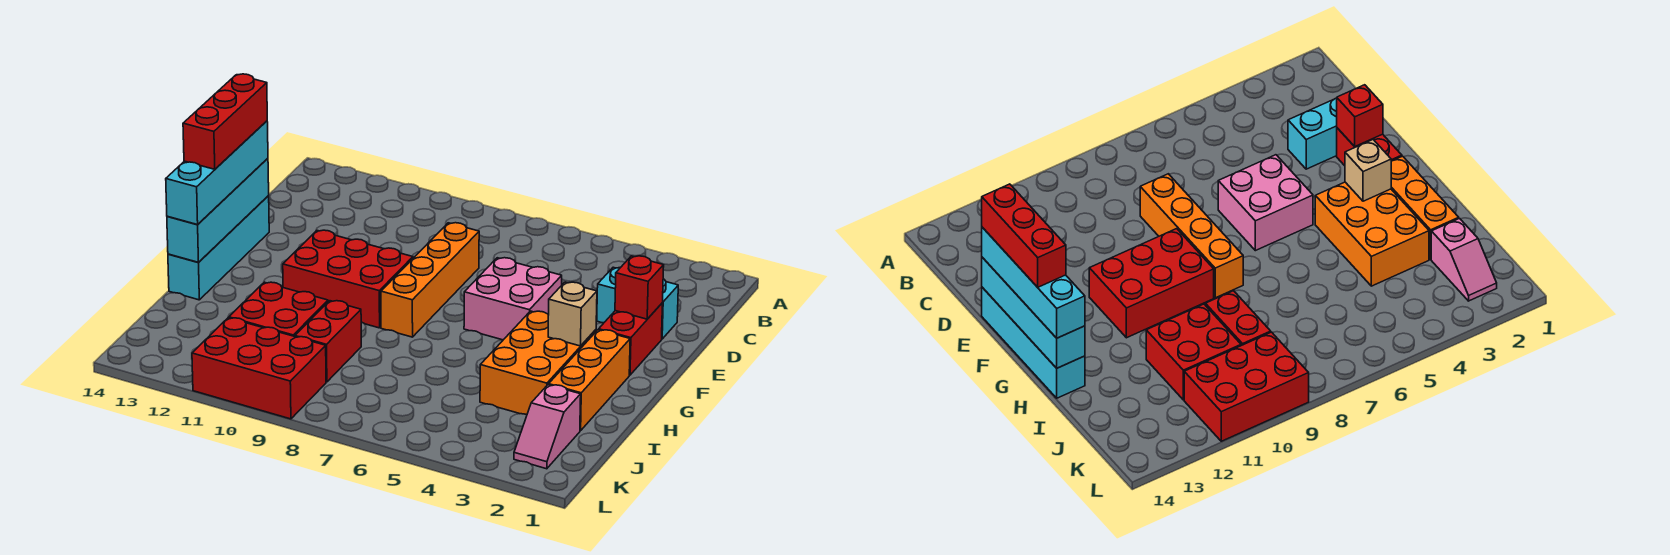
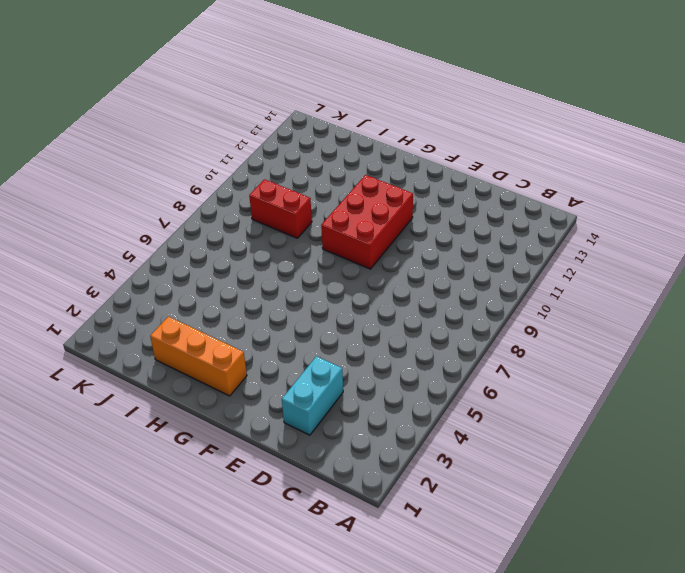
none -> orange 1x4 brick [381,223,479,337]
none -> red 1x2 brick [599,303,663,375]
none -> pink 2x2 brick [464,258,562,340]

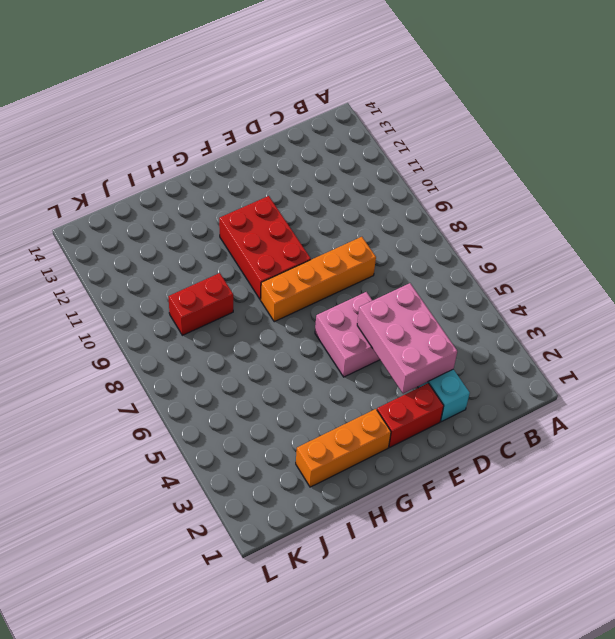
pink 2x3 brick [357,283,457,394] -> none
none -> cyan 1x4 brick [168,196,269,300]
none -> orange 2x3 brick [480,311,596,414]
none -> red 2x2 brick [229,282,328,337]

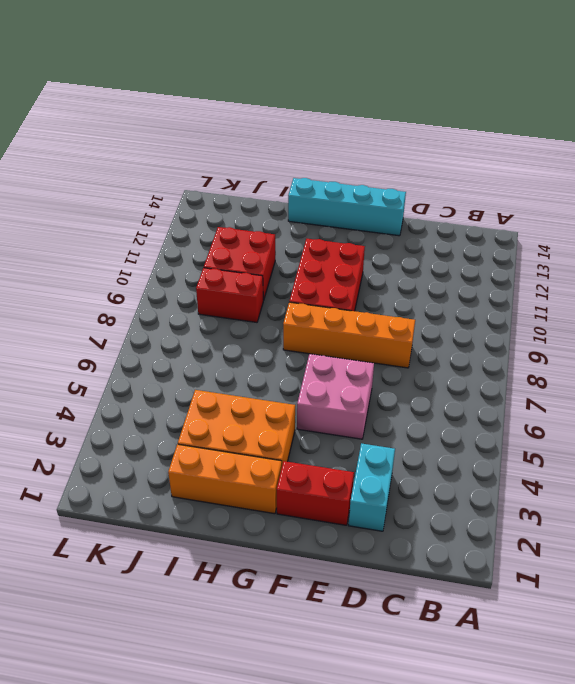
none -> pink 1x2 slope [514,385,581,469]
none -> red 2x3 brick [192,318,326,419]
none -> red 1x1 brick [615,256,664,319]

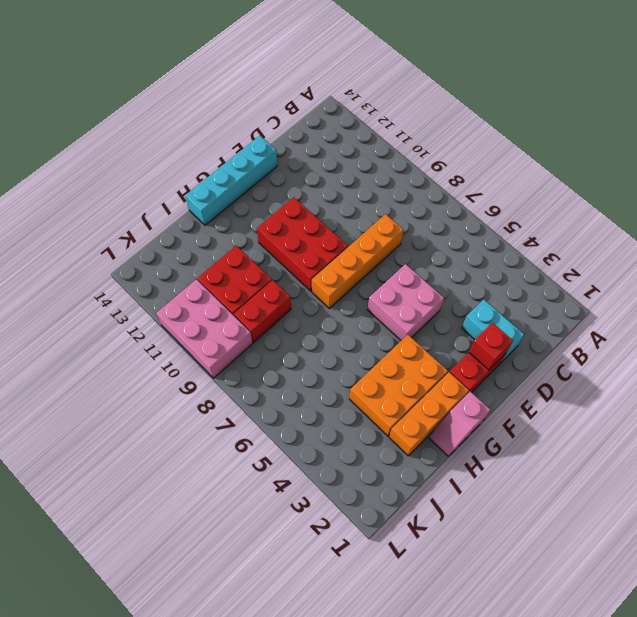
pink 1x2 slope [429,391,490,456] -> pink 1x2 slope moved to [514,385,581,469]
pink 2x3 brick [156,279,253,378] -> red 2x3 brick [192,318,326,419]
none -> cyan 1x4 brick [167,158,269,262]
none -> tan 1x1 brick [548,282,597,346]
none -> cyan 1x4 brick [166,121,268,225]

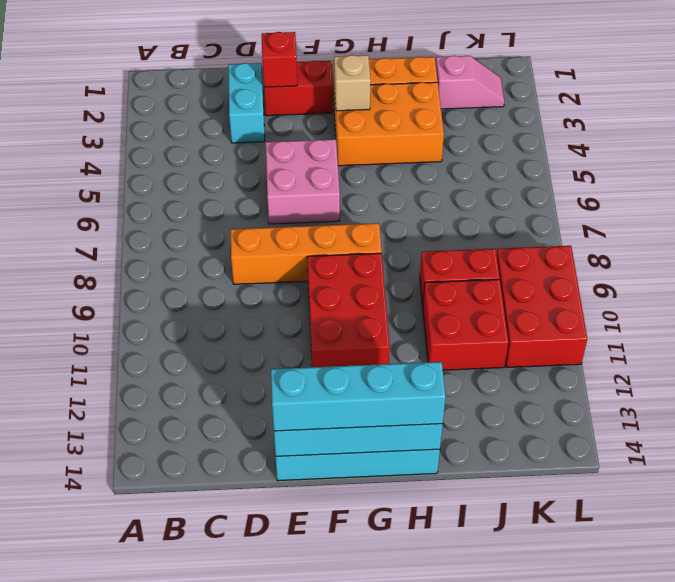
none -> red 1x3 brick [183,74,267,169]

